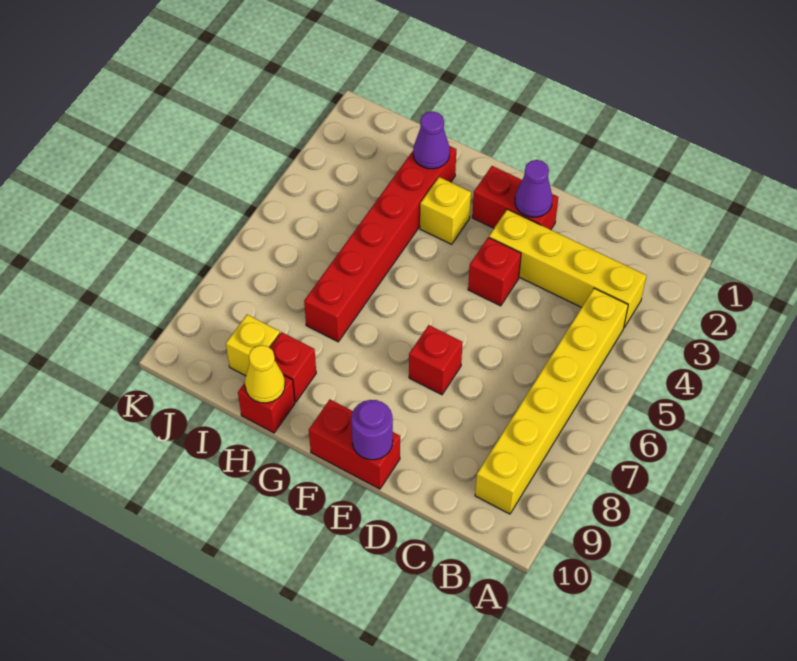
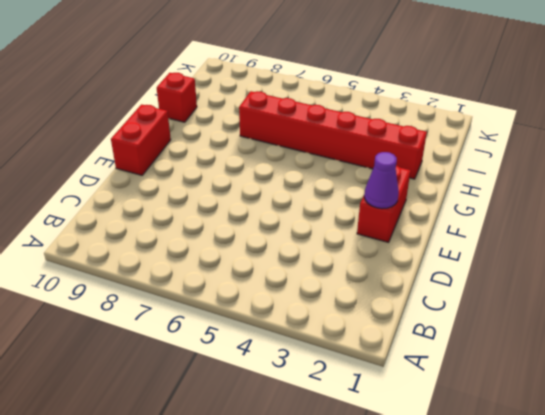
none -> yellow 1x4 brick [489,209,646,327]
none -> yellow 1x6 brick [475,288,628,514]
none -> red 1x1 brick [468,237,521,306]

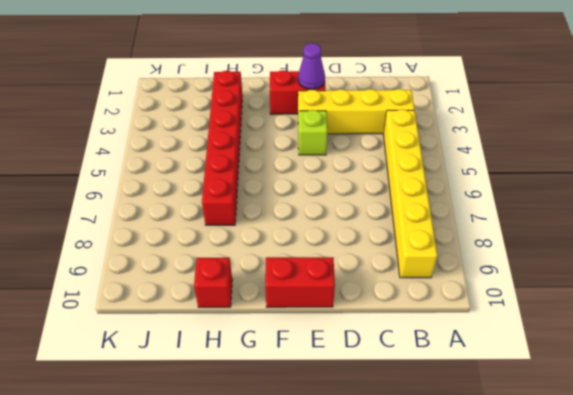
lime 1x1 brick [298,110,327,155] -> red 1x1 brick [468,237,521,306]
none -> red 1x1 brick [409,325,463,395]
none -> yellow 1x1 brick [420,177,471,244]
none -> red 1x1 brick [270,332,316,402]

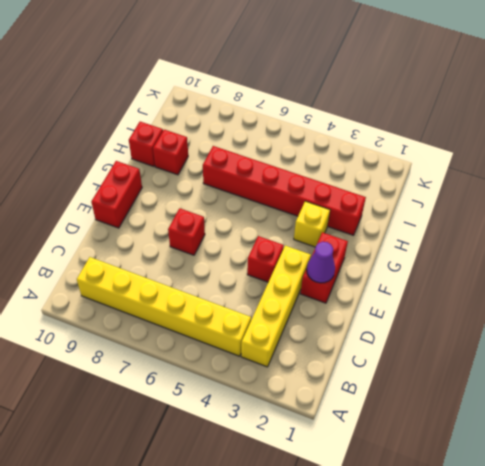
none -> yellow 1x1 brick [226,315,280,376]
none -> purple 1x1 round brick [351,400,393,460]
none -> purple 1x1 cone [413,111,450,169]

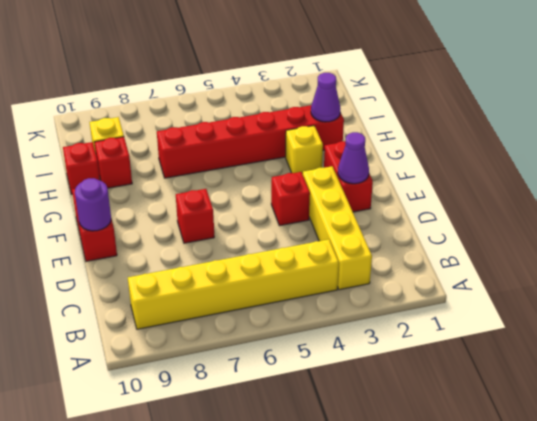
none -> yellow 1x1 cone [245,345,285,403]

